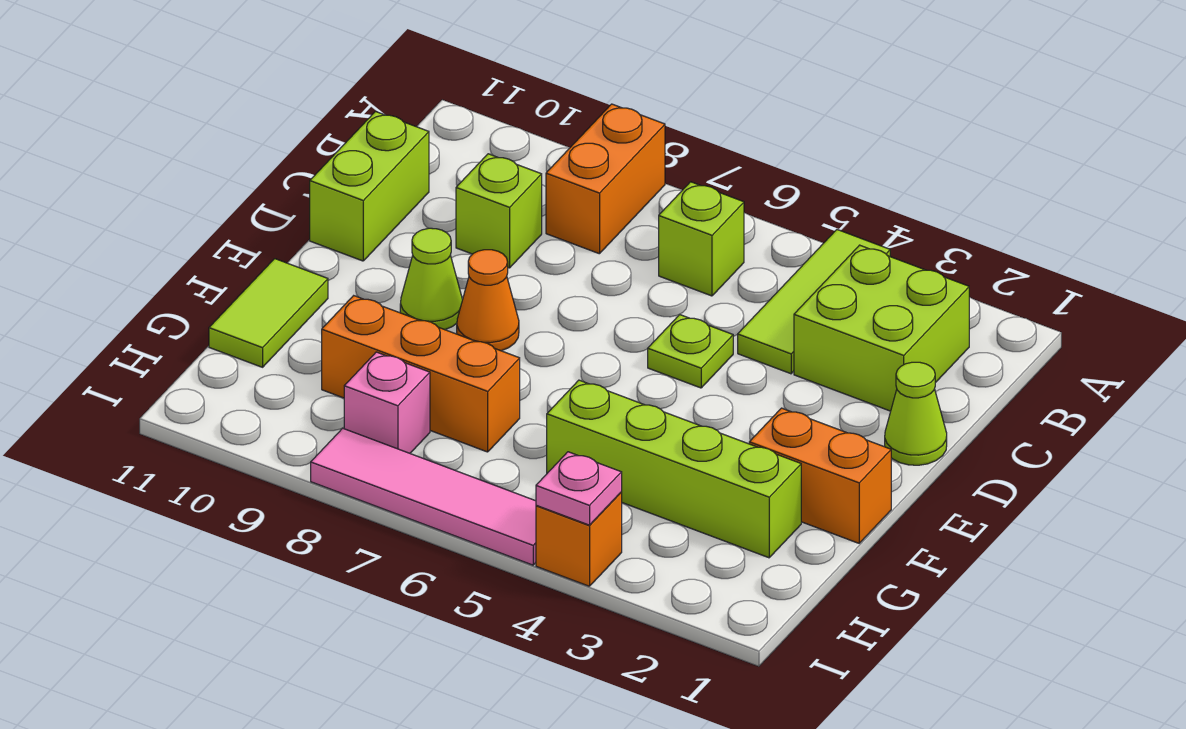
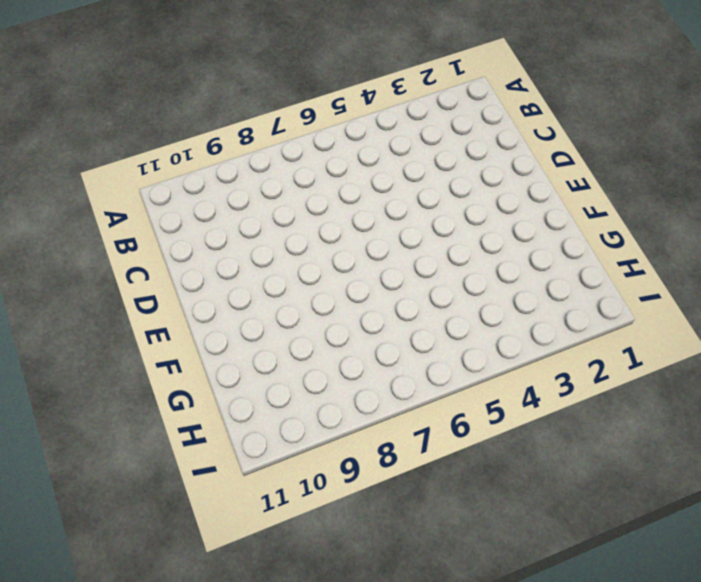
none -> lime 1x3 tile [738,230,890,374]
none -> orange 1x2 brick [546,104,665,254]
none -> lime 2x2 brick [794,245,969,411]

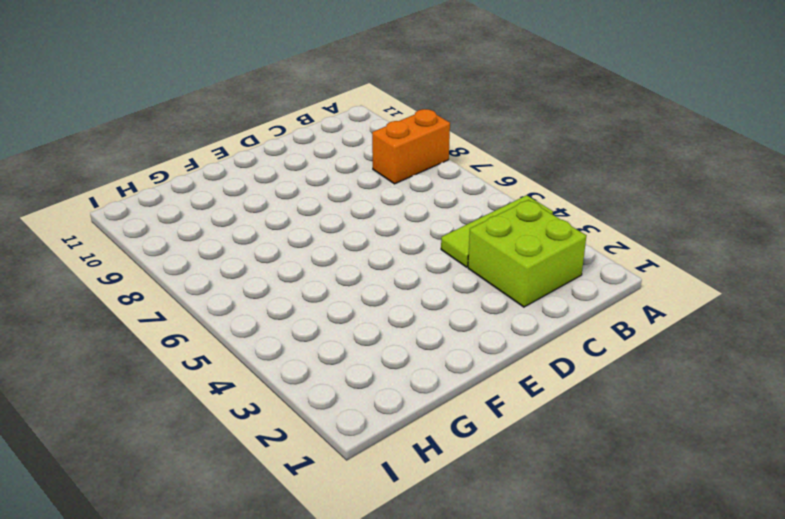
none -> lime 1x1 brick [659,182,744,296]
none -> lime 1x1 brick [456,154,542,268]
none -> lime 1x2 brick [310,112,429,261]

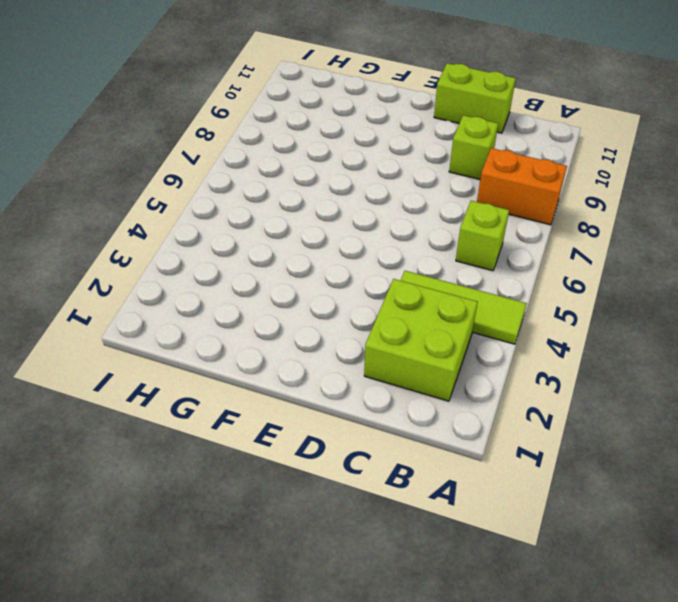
none -> lime 1x1 cone [885,362,947,465]
none -> lime 1x1 plate [648,315,733,388]
none -> orange 1x1 cone [457,250,519,351]

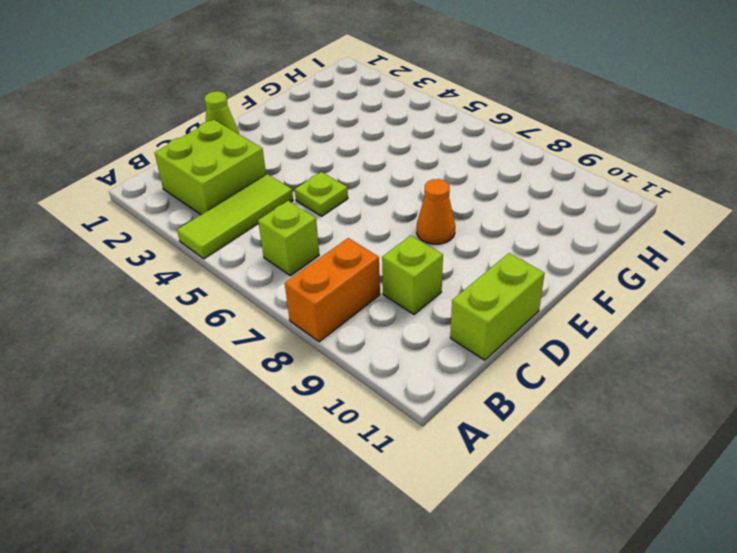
none -> lime 1x1 cone [400,228,463,330]
none -> orange 1x2 brick [749,408,891,543]
none -> lime 1x2 tile [209,259,328,367]

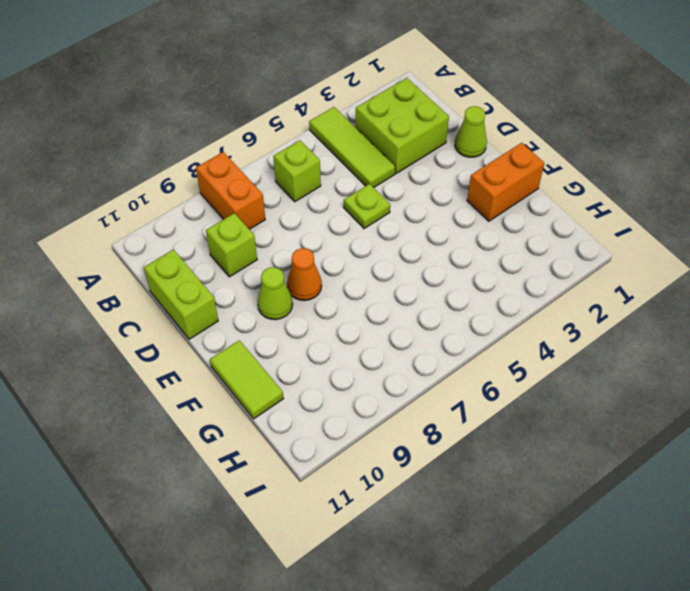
none -> lime 1x4 brick [547,380,801,558]
none -> orange 1x3 brick [322,296,520,452]
none -> pink 1x1 brick [344,352,430,453]

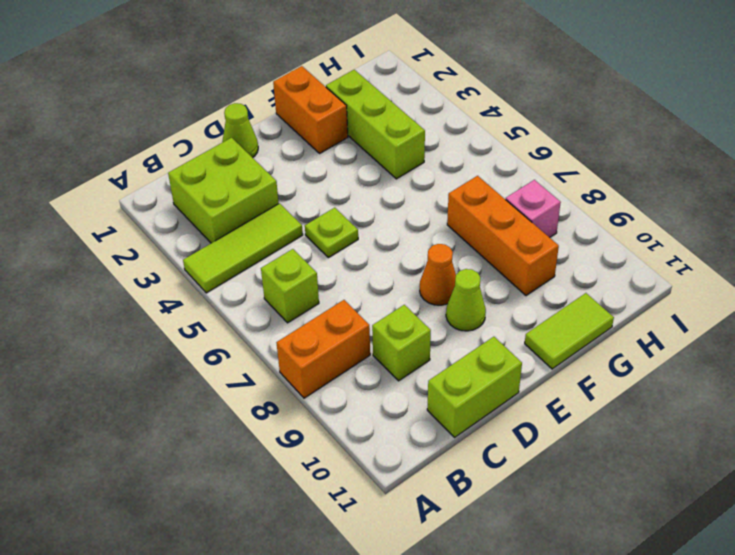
lime 1x3 brick [326,70,425,179] -> lime 1x4 brick [547,380,801,558]
none -> orange 1x1 brick [536,493,622,586]
none -> pink 1x4 tile [311,428,536,565]
none -> pink 1x1 plate [536,452,622,525]

